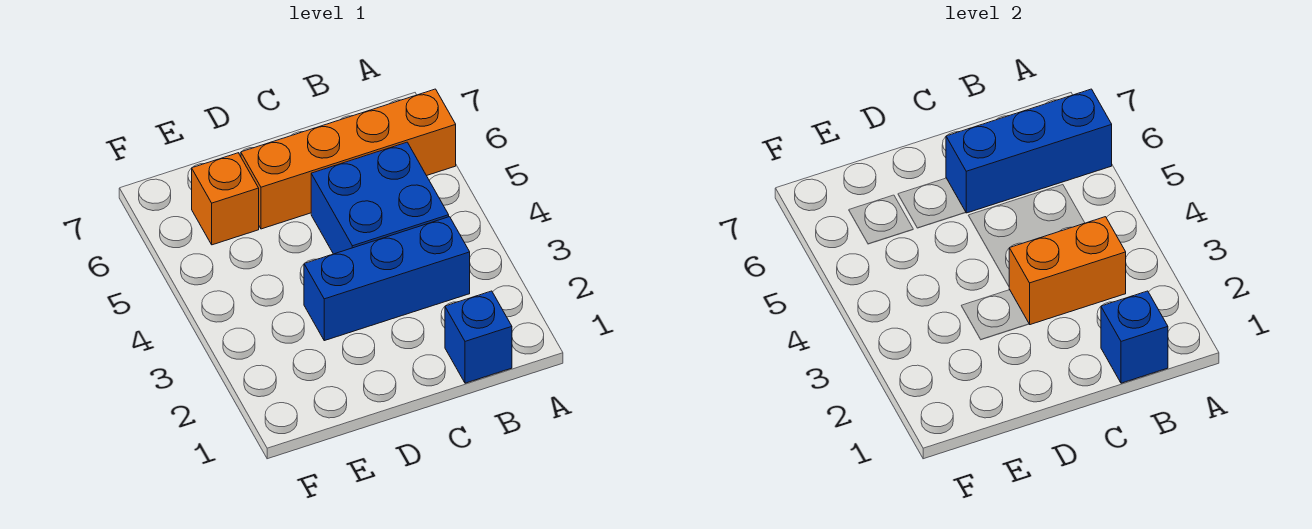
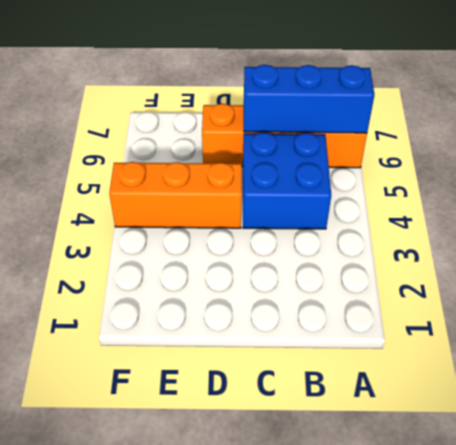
orange 1x3 brick [109,162,242,228] -> none
none -> blue 1x1 brick [445,291,512,383]
none -> blue 1x3 brick [304,217,470,341]

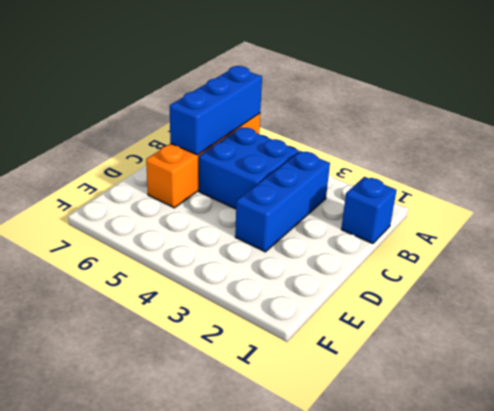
none -> orange 1x1 brick [192,153,259,245]
none -> blue 1x1 brick [1101,291,1168,383]

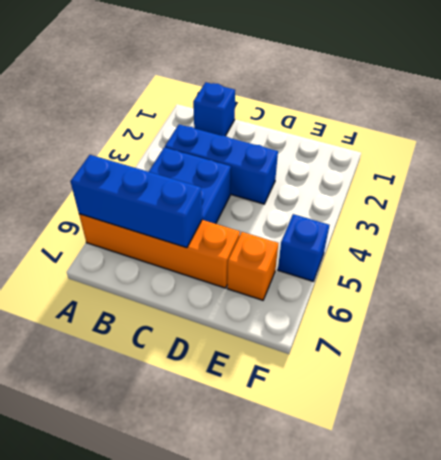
blue 1x1 brick [278,214,329,281] -> blue 1x1 brick moved to [1101,291,1168,383]
none -> orange 1x2 brick [1009,217,1126,325]

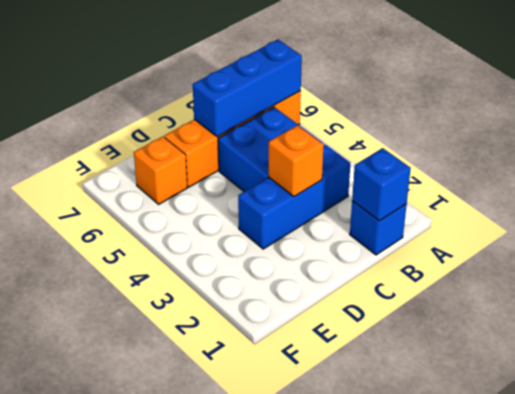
orange 1x1 brick [269,125,324,196] -> orange 1x2 brick [1009,217,1126,325]

